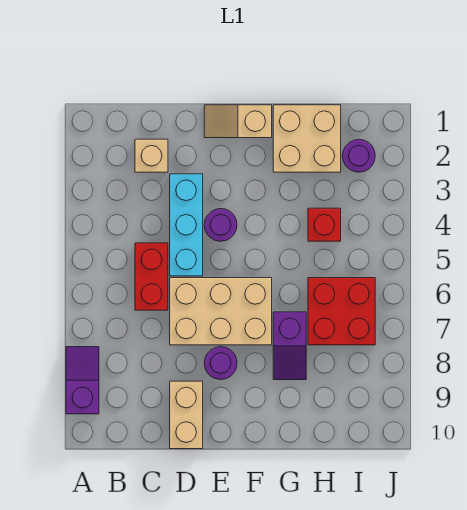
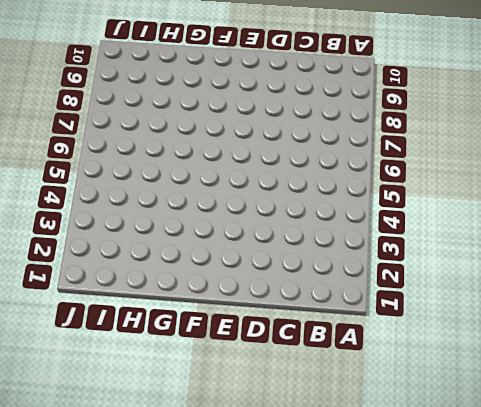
none -> purple 1x2 slope [66,347,99,414]
none -> tan 1x1 brick [135,139,168,172]
none -> red 1x2 brick [135,243,168,310]

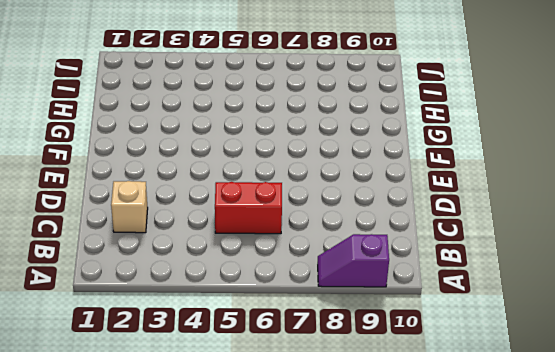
none -> cyan 1x3 brick [170,174,203,276]
none -> tan 2x3 brick [170,278,272,345]
none -> tan 1x2 brick [170,381,203,449]

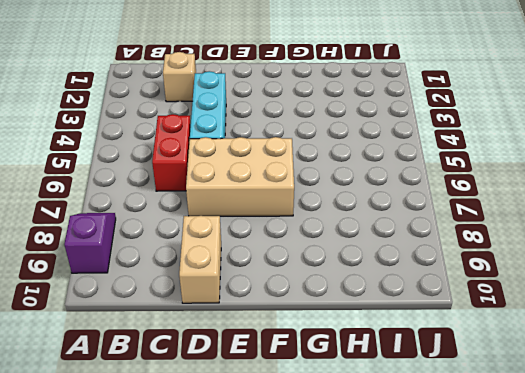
none -> tan 1x2 slope [204,105,272,138]
none -> purple 1x1 round brick [204,209,237,241]
none -> purple 1x1 round brick [204,347,237,380]

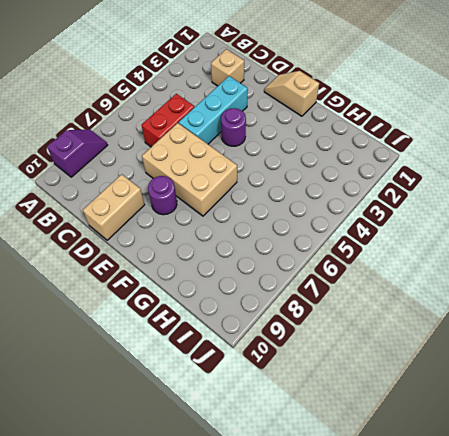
none -> tan 2x2 brick [273,105,341,172]
none -> purple 1x2 slope [273,312,306,380]
none -> red 1x1 brick [308,208,341,241]

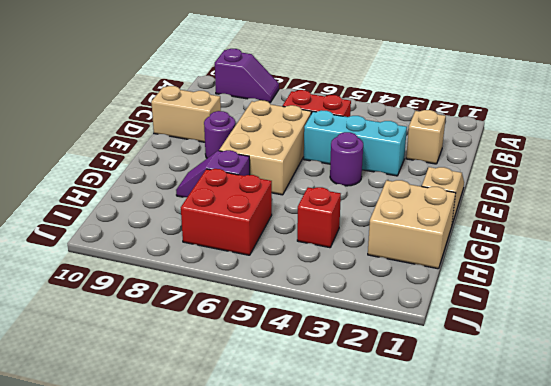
none -> purple 1x1 round brick [343,139,375,172]

